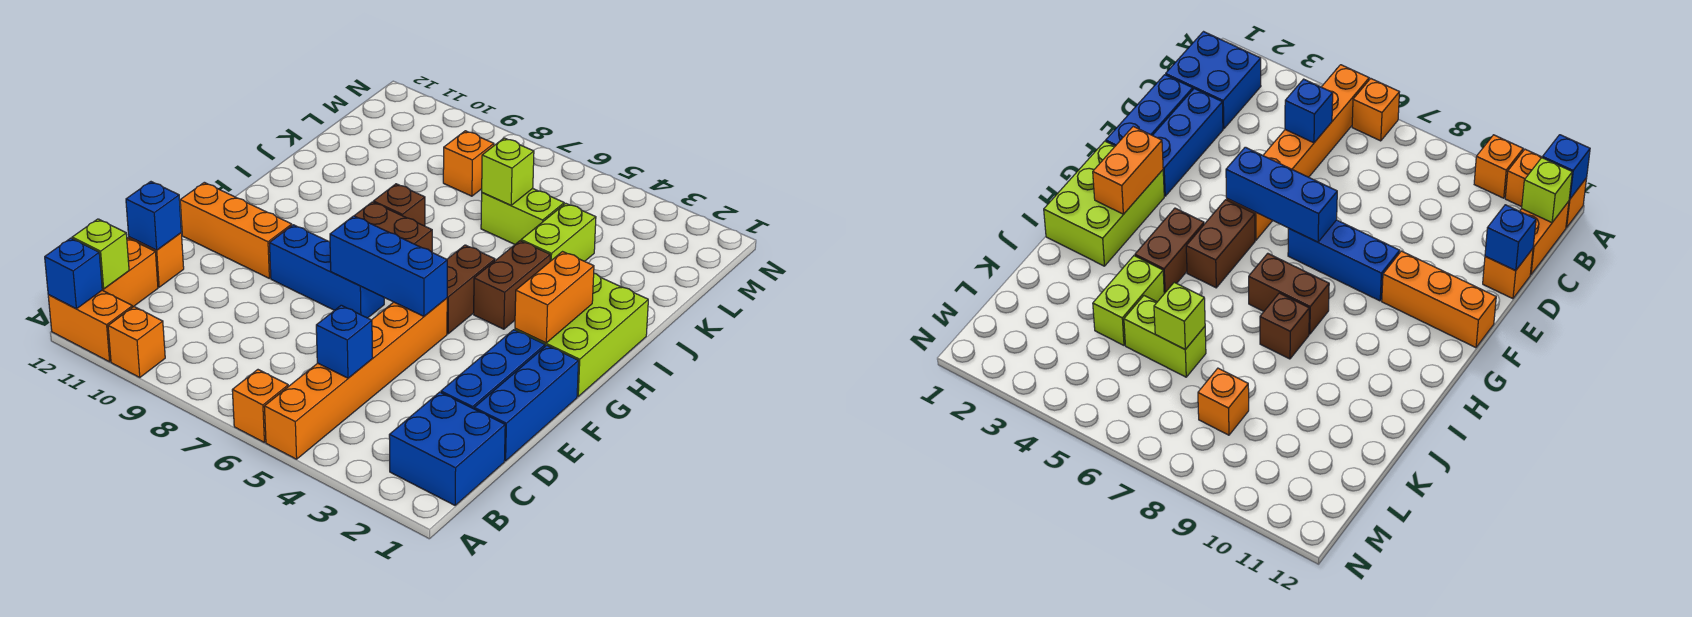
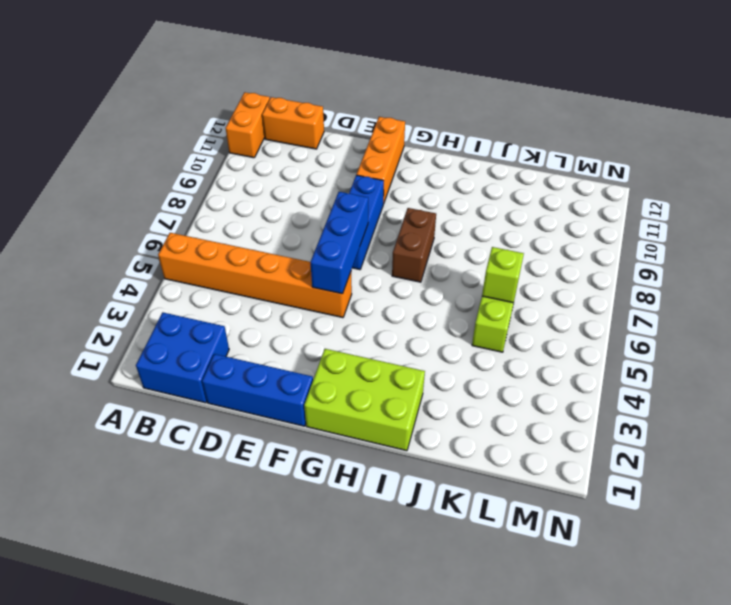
none -> orange 1x1 brick [232,370,288,442]
none -> orange 1x1 brick [108,307,165,377]
none -> blue 1x3 brick [441,330,545,409]

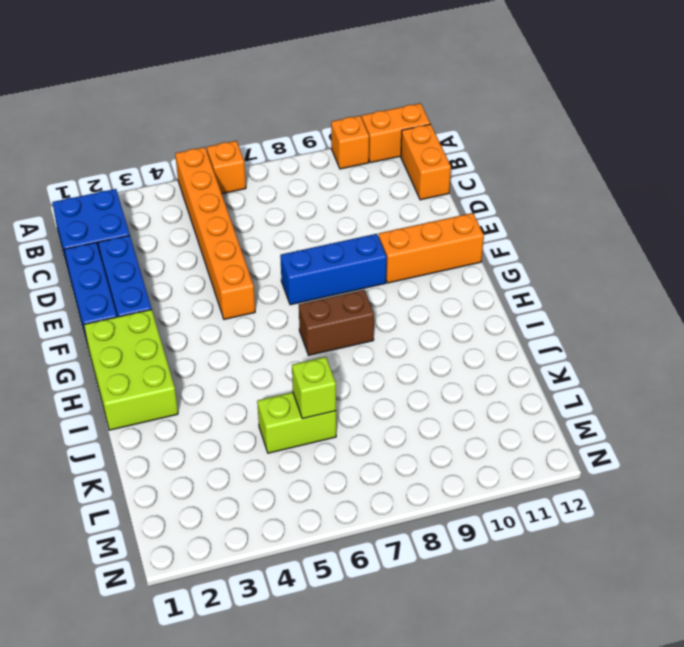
none -> orange 1x1 brick [129,233,184,287]
none -> brown 1x2 brick [447,245,495,334]
none -> brown 1x2 brick [474,241,550,329]

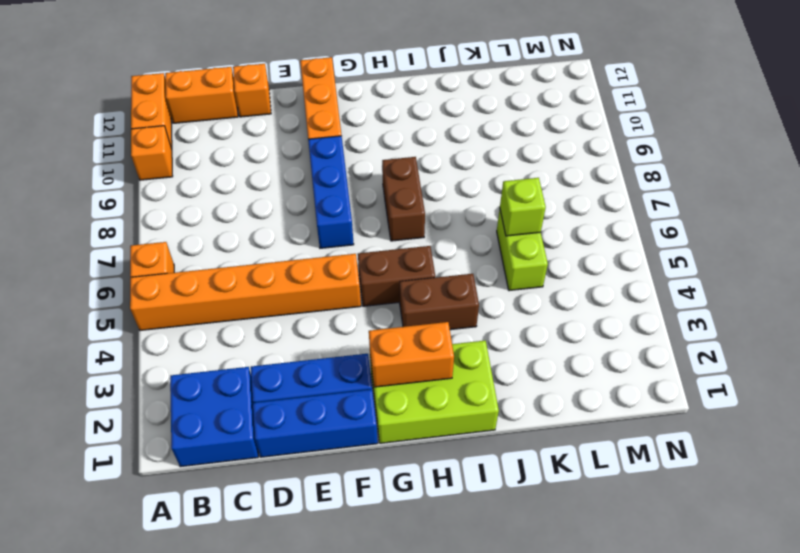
none -> brown 1x1 brick [373,184,425,226]
none -> lime 1x2 brick [521,203,596,261]
none -> orange 1x1 brick [443,131,494,196]

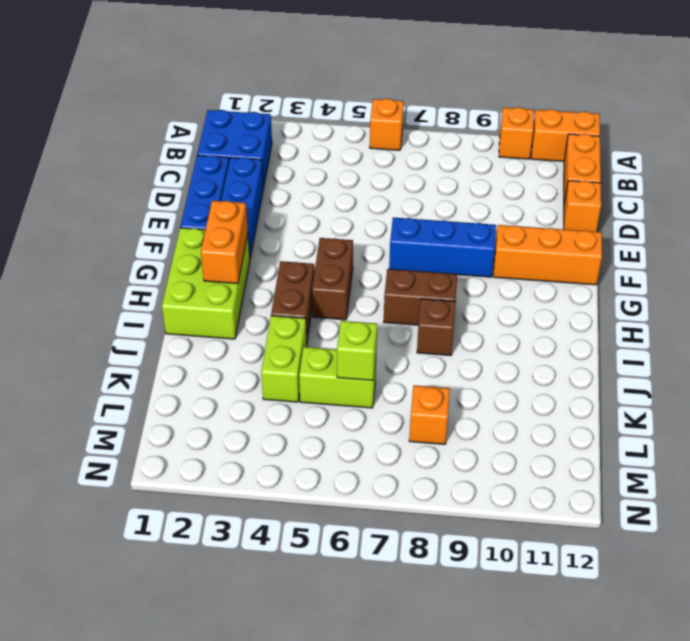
none -> orange 1x6 brick [264,298,447,459]
none -> blue 1x1 brick [45,238,102,309]
none -> lime 1x1 brick [72,219,129,289]

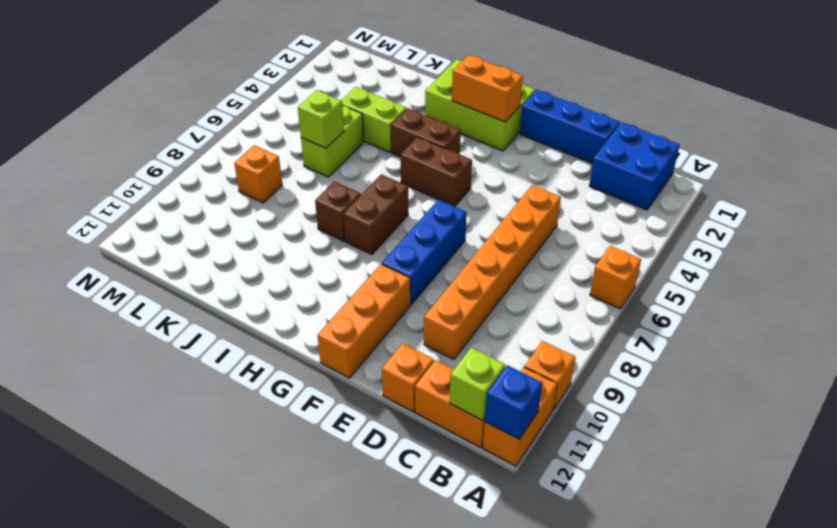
orange 1x6 brick [424,185,561,359] -> orange 1x6 brick turned to [264,298,447,459]
none -> blue 1x3 brick [441,330,545,409]
none -> blue 1x1 brick [316,305,373,378]
none -> blue 1x1 brick [126,182,181,250]

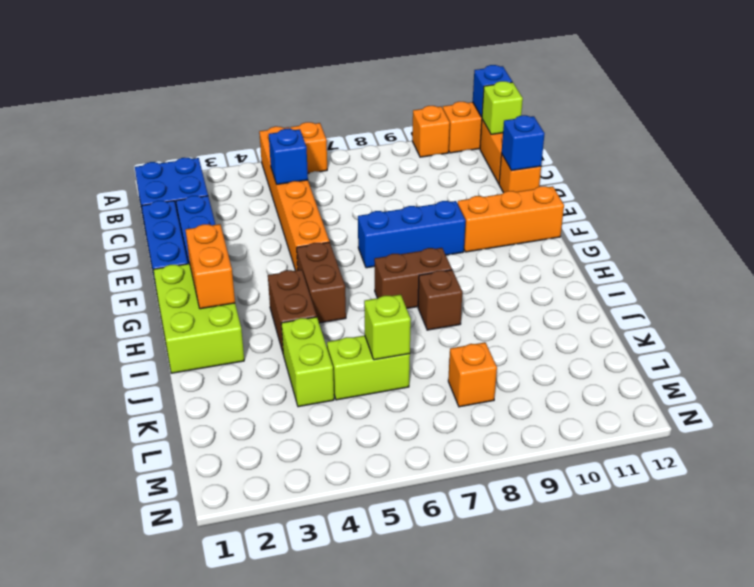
none -> blue 1x3 brick [330,216,447,316]

